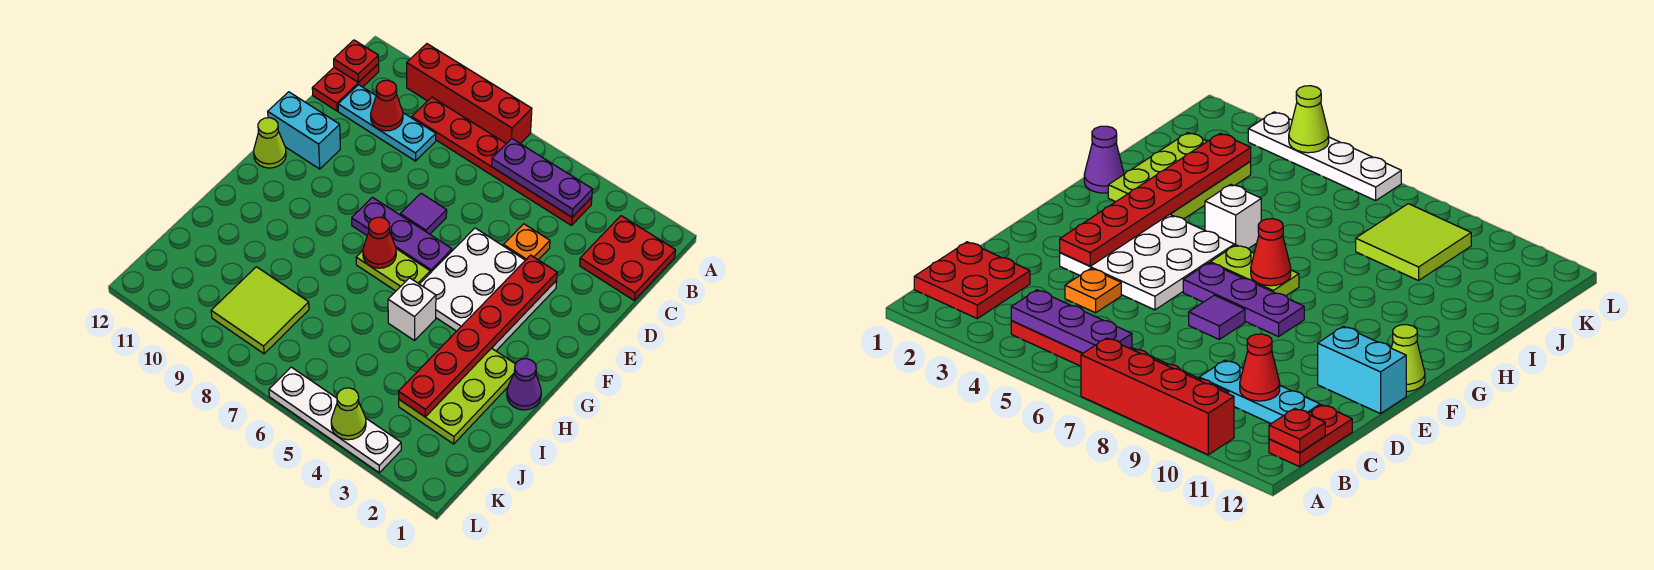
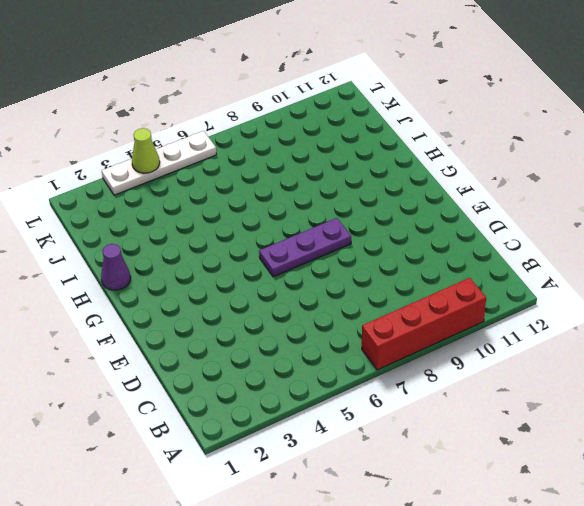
none -> red 2x2 plate [580,216,676,300]
none -> red 1x6 plate [412,97,592,225]
none -> red 1x2 plate [312,64,379,111]

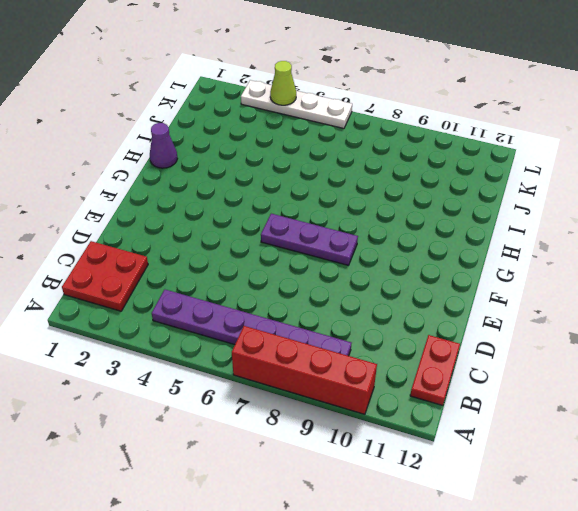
purple 1x6 plate [152,289,351,356] -> red 1x6 plate [412,97,592,225]
none -> cyan 1x3 plate [338,85,436,161]
none -> orange 1x1 plate [503,224,550,260]
none -> white 3x3 plate [420,228,557,351]

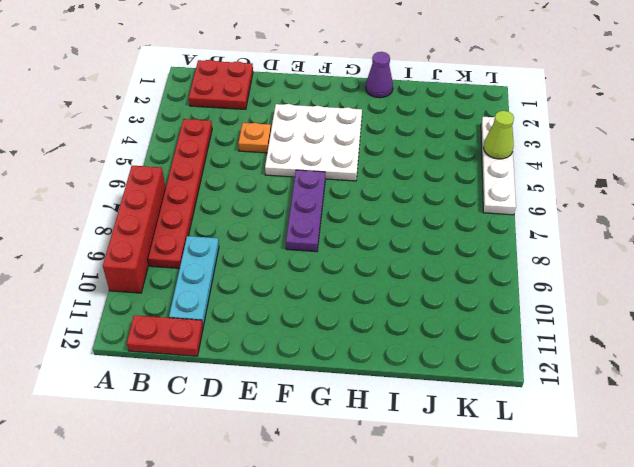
none -> purple 1x1 tile [400,193,447,234]
none -> cyan 1x2 brick [268,92,340,169]
none -> lime 1x1 cone [254,118,286,168]

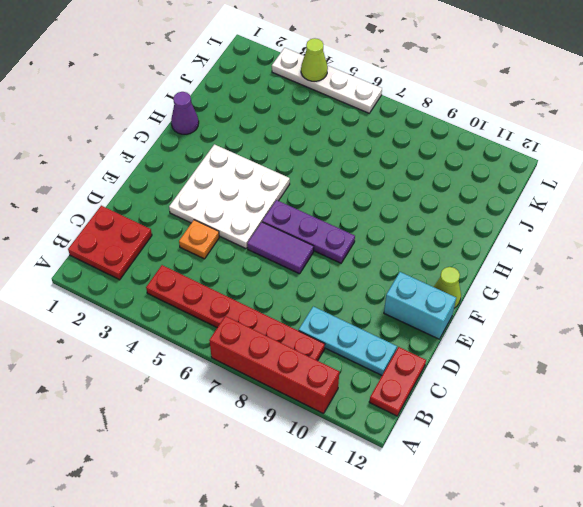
purple 1x2 tile [247,222,314,274] -> purple 1x1 tile [400,193,447,234]
none -> lime 1x2 plate [356,249,430,291]
none -> lime 2x3 plate [399,348,516,444]
none -> white 1x1 brick [388,278,436,341]

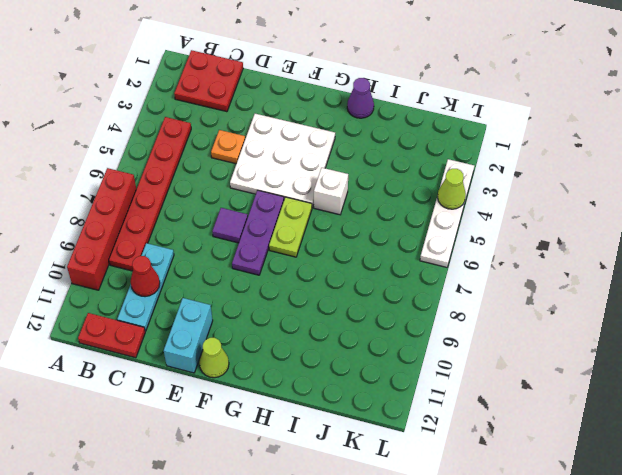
none -> lime 2x3 plate [399,348,516,444]
none -> lime 2x2 tile [211,267,309,354]
none -> purple 1x3 plate [492,139,593,217]

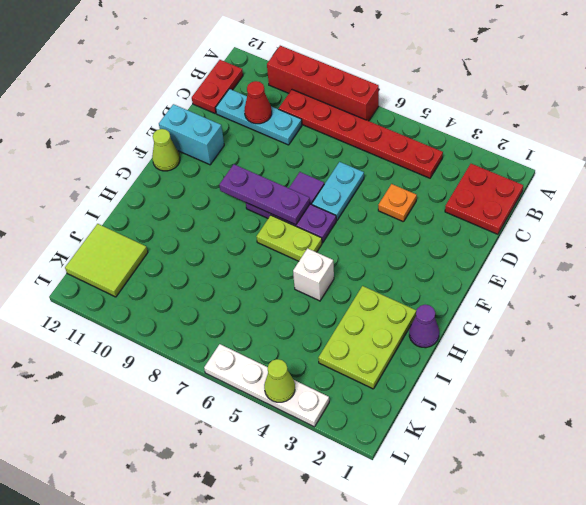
cyan 1x2 plate [312,162,364,221] -> none
purple 1x3 plate [219,164,310,225] -> purple 1x3 plate moved to [492,139,593,217]
lime 2x2 tile [65,224,148,297] -> lime 2x2 tile moved to [211,267,309,354]
none -> white 3x3 plate [420,228,557,351]
none -> red 1x1 plate [334,40,379,82]
none -> red 1x6 plate [398,255,557,417]

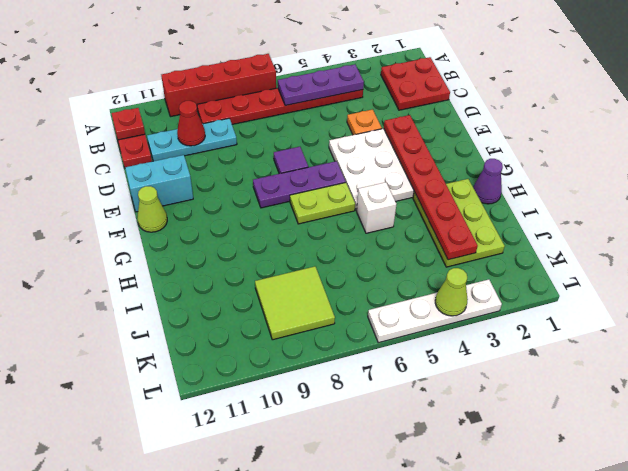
none -> red 1x1 cone [363,217,396,268]

